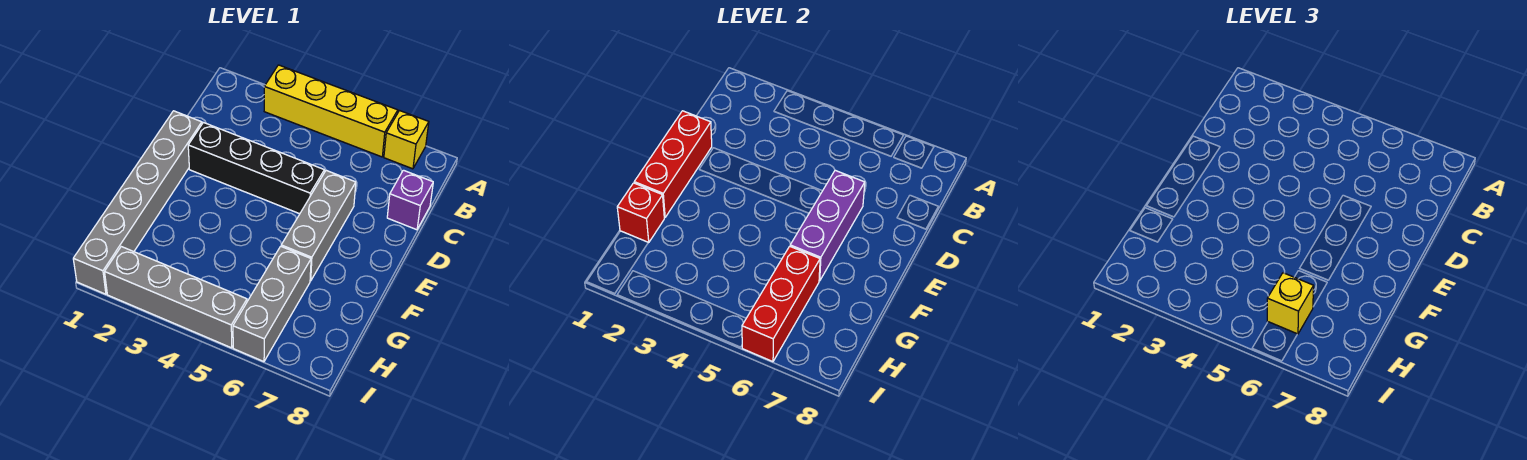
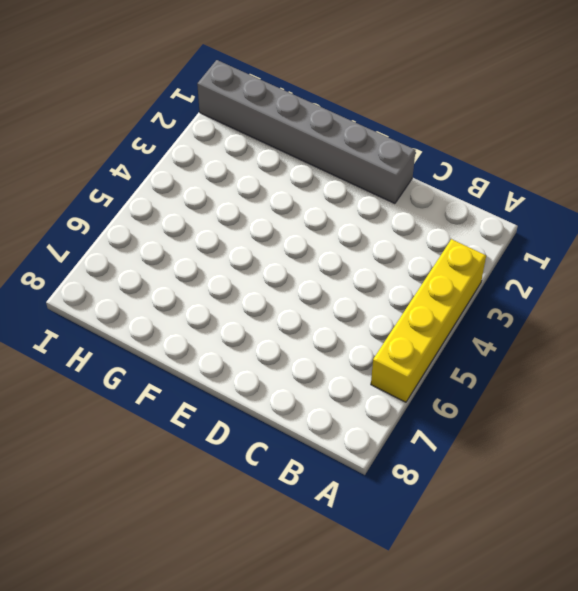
none -> yellow 1x1 brick [384,111,429,169]
none -> purple 1x1 brick [387,170,433,230]
none -> black 1x4 brick [188,123,324,214]

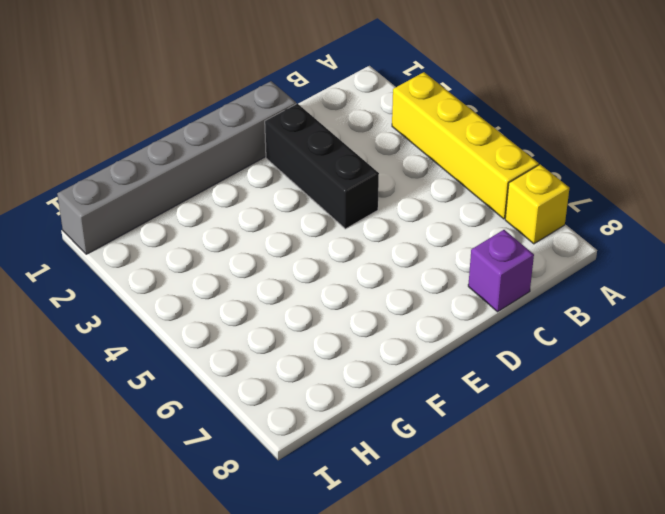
black 1x3 brick [265,104,379,229] -> black 1x4 brick [188,123,324,214]
none -> grey 1x3 brick [281,170,356,281]
none -> grey 1x3 brick [233,246,311,362]
none -> grey 1x4 brick [105,247,247,348]

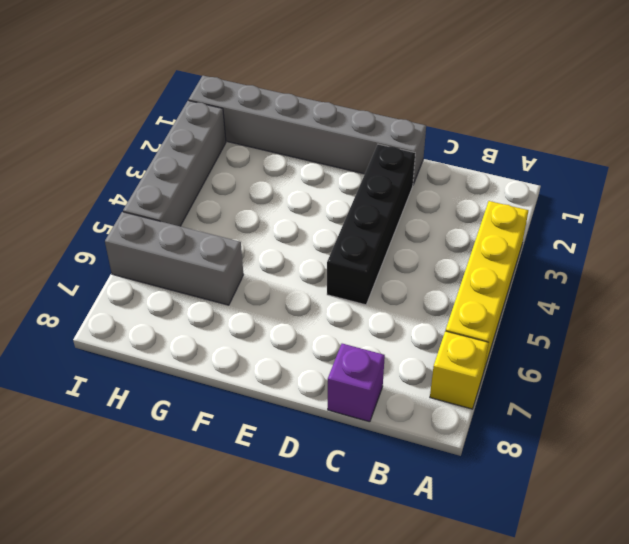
none -> grey 1x3 brick [281,170,356,281]
none -> red 1x3 brick [634,111,712,218]
none -> purple 1x3 brick [790,170,865,281]

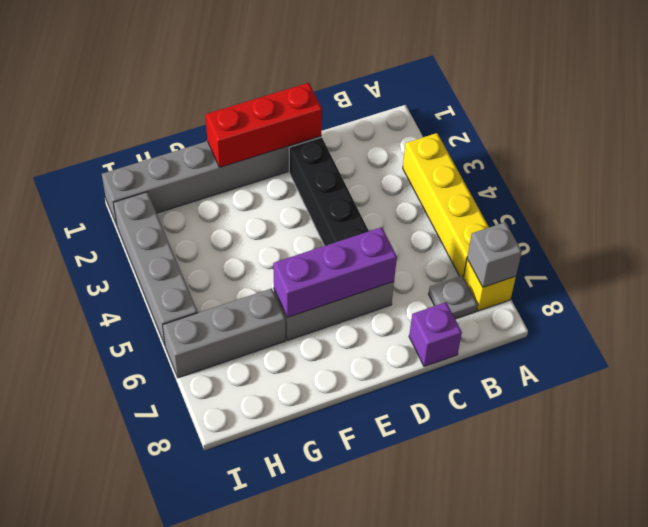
grey 1x1 brick [467,222,522,287] -> none
grey 1x1 plate [429,276,478,319] -> none
none -> red 1x1 brick [617,183,664,243]
none -> red 1x3 brick [742,246,820,362]
none -> yellow 1x1 brick [1267,273,1314,334]

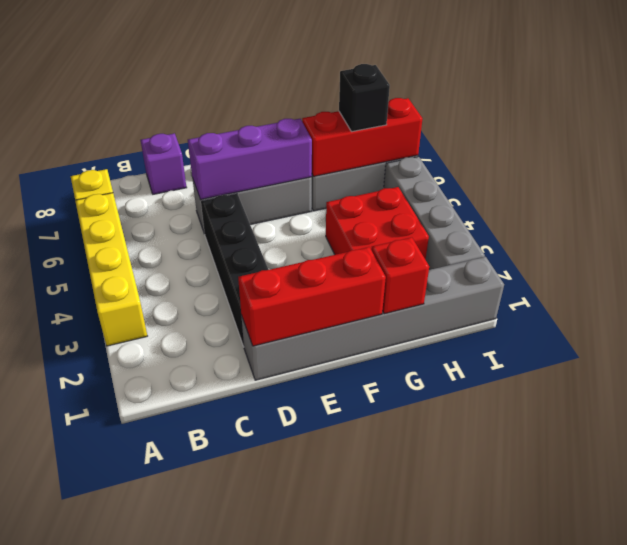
red 2x2 brick [326,187,429,260] -> none
black 1x1 brick [339,64,390,132] -> yellow 1x1 brick [1267,273,1314,334]

